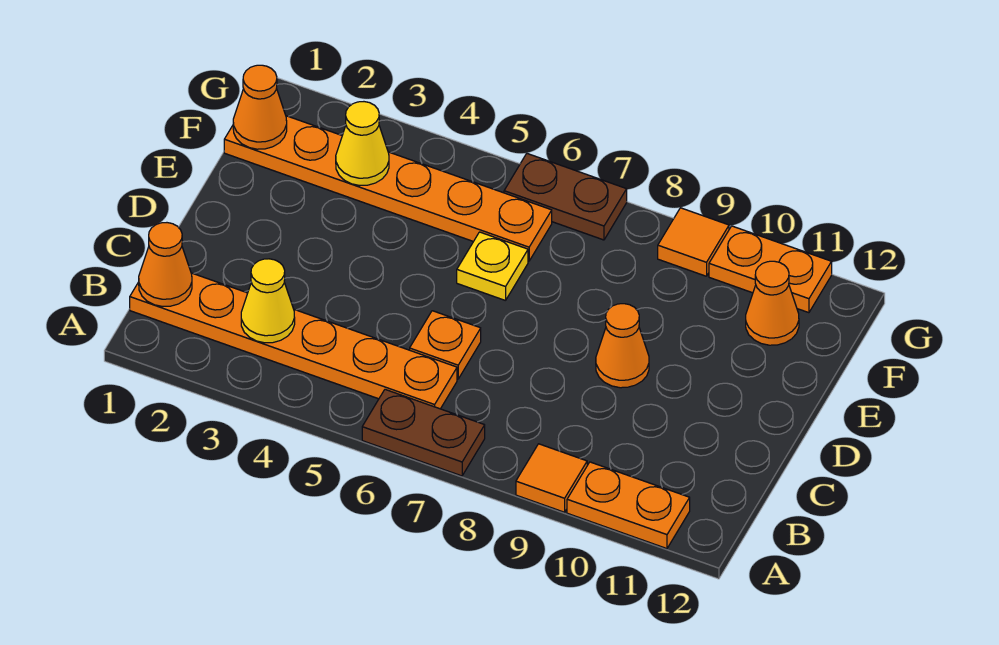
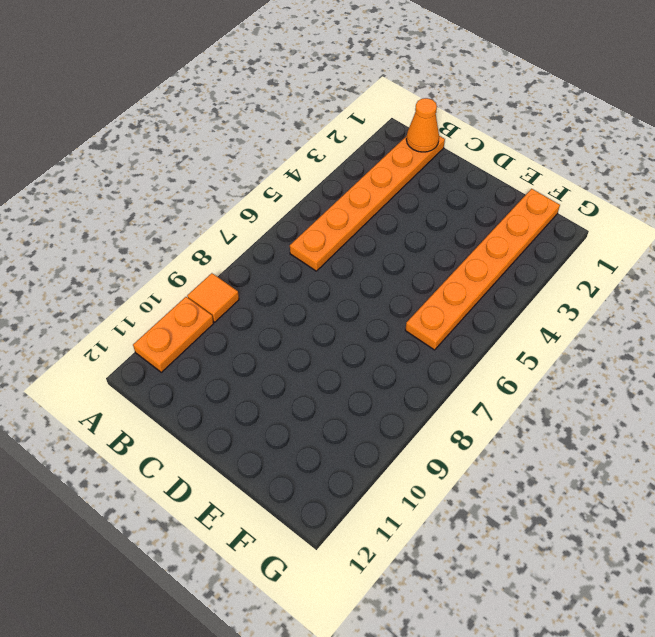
none -> brown 1x2 plate [362,389,485,476]
none -> orange 1x1 plate [410,311,481,379]
none -> orange 1x1 cone [596,304,649,388]

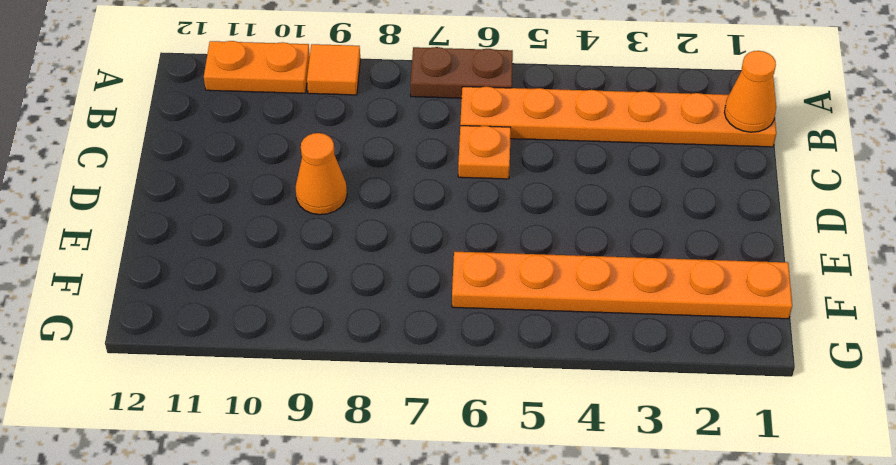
none -> yellow 1x1 plate [457,232,528,301]
none -> orange 1x1 cone [746,261,799,345]
none -> brown 1x2 plate [504,154,627,240]

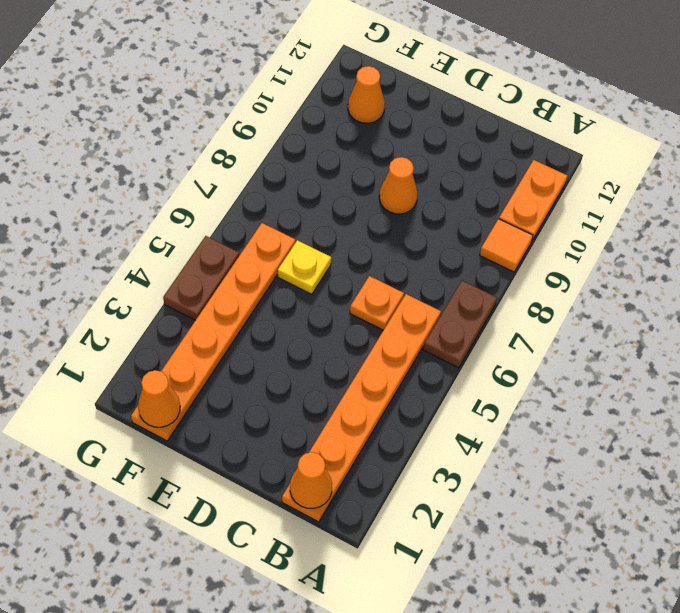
brown 1x2 plate [163,236,239,320] -> brown 1x2 plate moved to [504,154,627,240]
none -> orange 1x1 tile [658,208,729,276]
none -> orange 1x2 plate [709,226,832,313]
none -> yellow 1x1 cone [241,259,295,343]

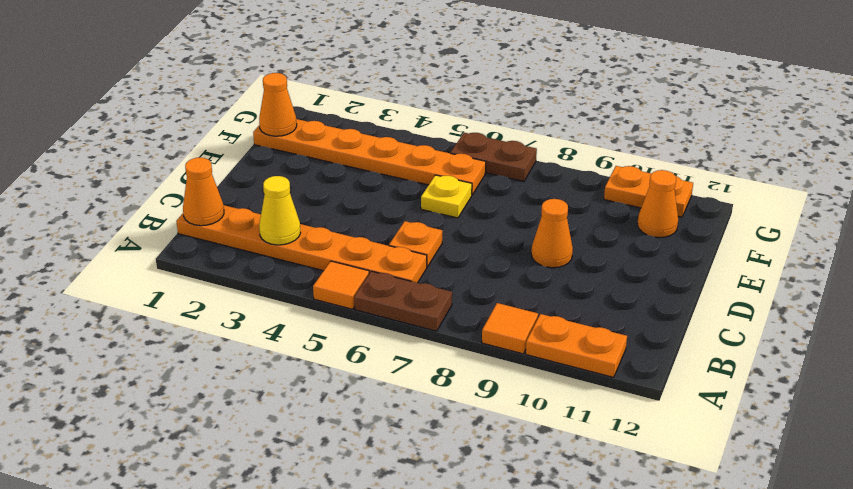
orange 1x1 tile [313,261,369,309] -> orange 1x1 tile moved to [658,208,729,276]
none -> yellow 1x1 cone [336,102,389,186]

